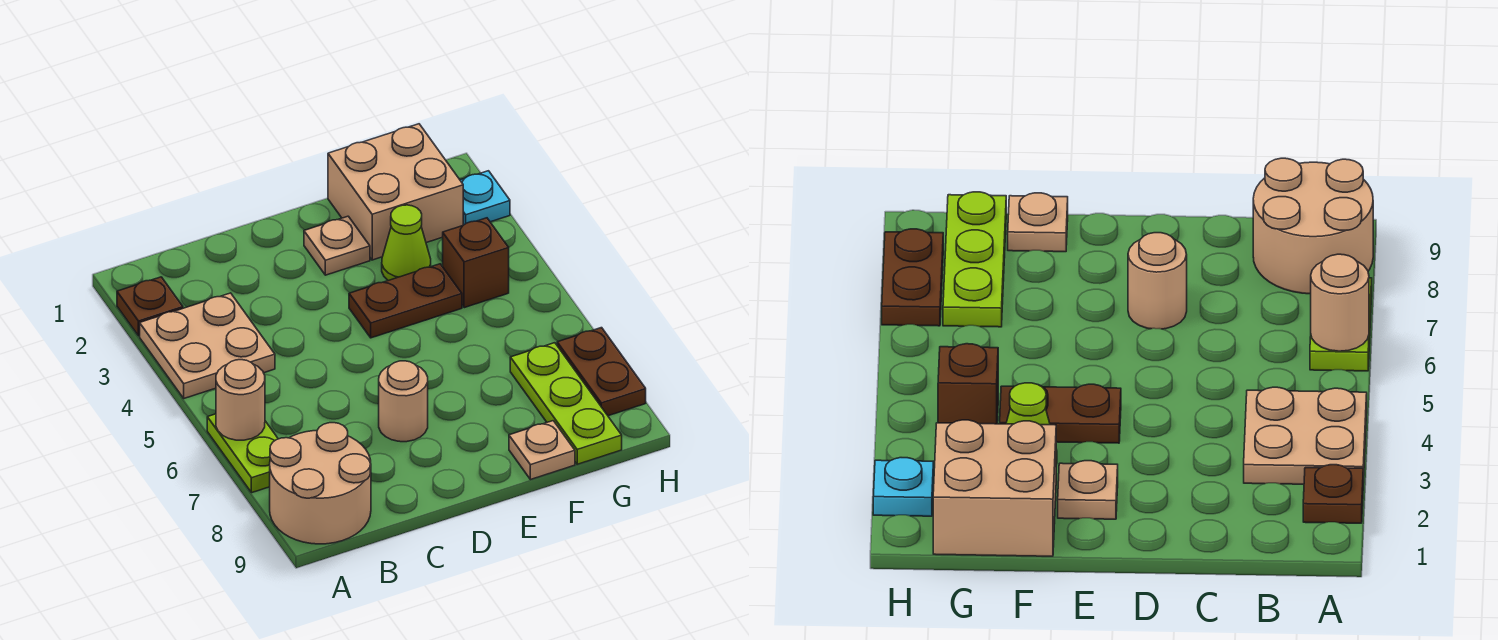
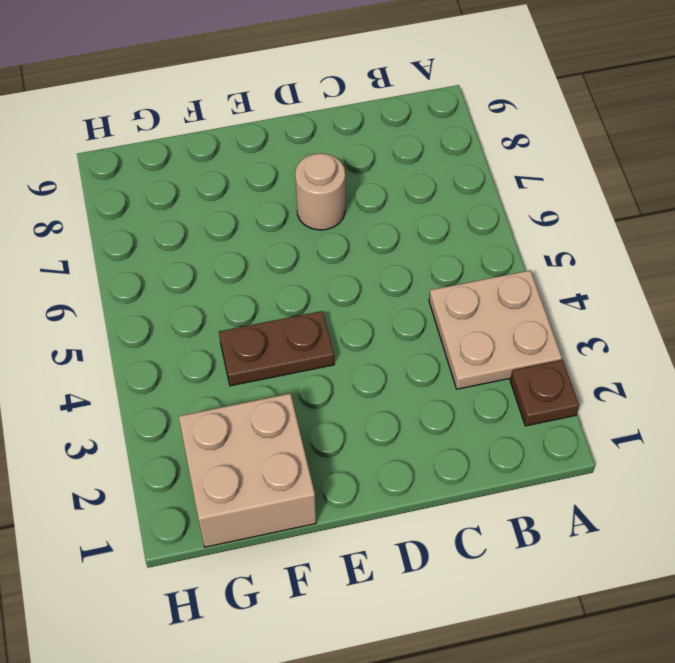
none -> lime 1x2 plate [207,414,278,493]
none -> tan 2x2 round brick [270,423,371,544]
none -> tan 1x1 plate [304,216,370,275]

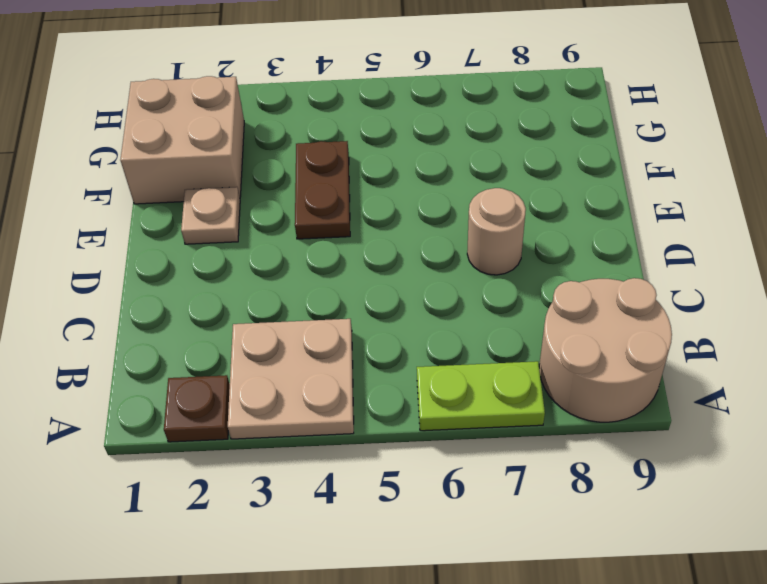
none -> lime 1x1 cone [382,205,431,281]
none -> tan 1x1 plate [509,421,575,480]
none -> brown 1x1 brick [443,218,509,308]

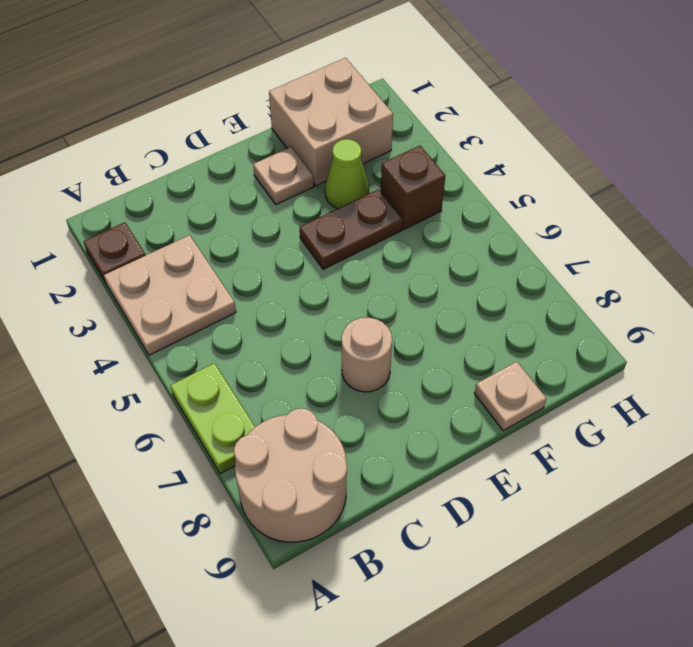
none -> lime 1x3 plate [510,343,622,464]
none -> cyan 1x1 plate [460,171,510,225]
none -> brown 1x2 plate [557,328,646,416]

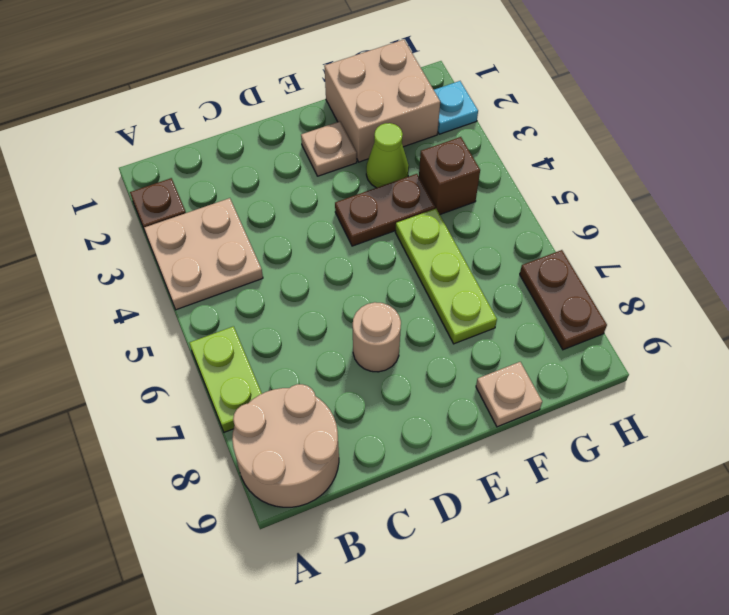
lime 1x3 plate [395,209,497,344] -> lime 1x3 plate moved to [510,343,622,464]
none -> tan 1x1 round brick [216,360,265,440]

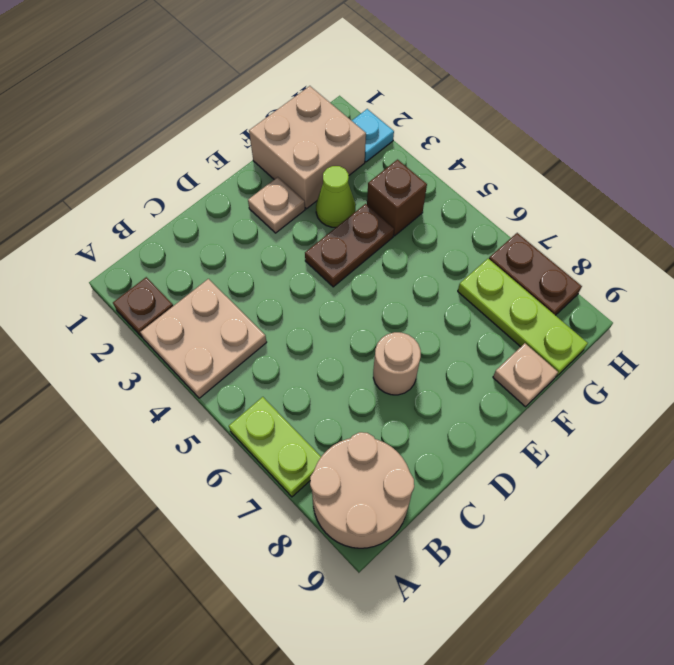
none -> tan 1x1 round brick [216,360,265,440]

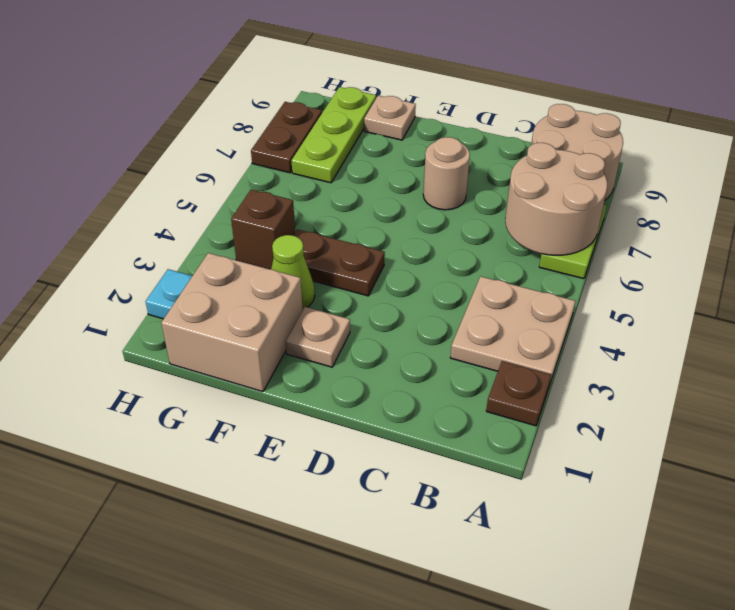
tan 2x2 round brick [505,143,607,255] -> tan 1x1 round brick [216,360,265,440]

